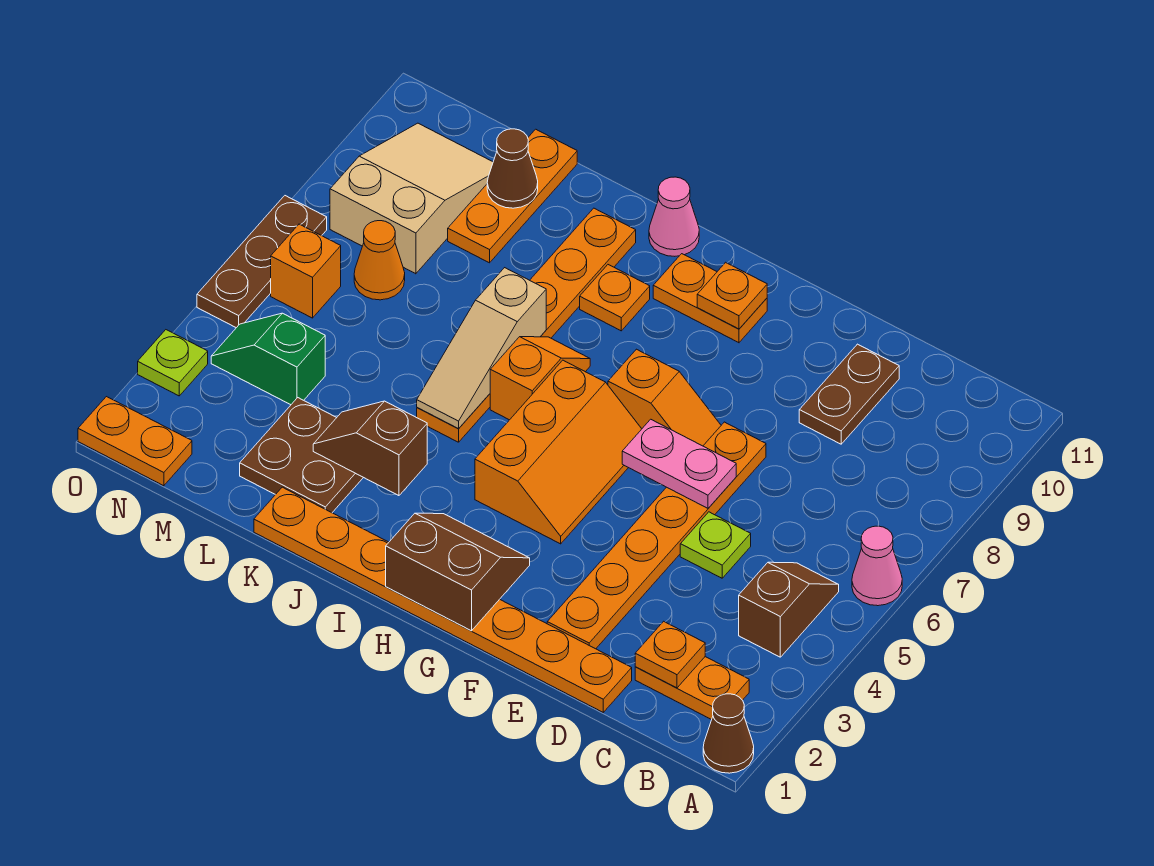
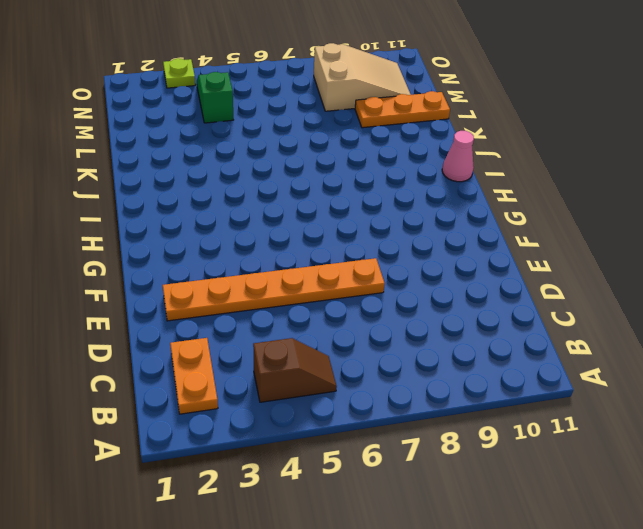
none -> brown 1x1 cone [703,694,754,773]
none -> pink 1x1 cone [852,526,902,606]
none -> orange 1x8 plate [254,487,632,712]
none -> lime 1x1 plate [680,512,751,578]

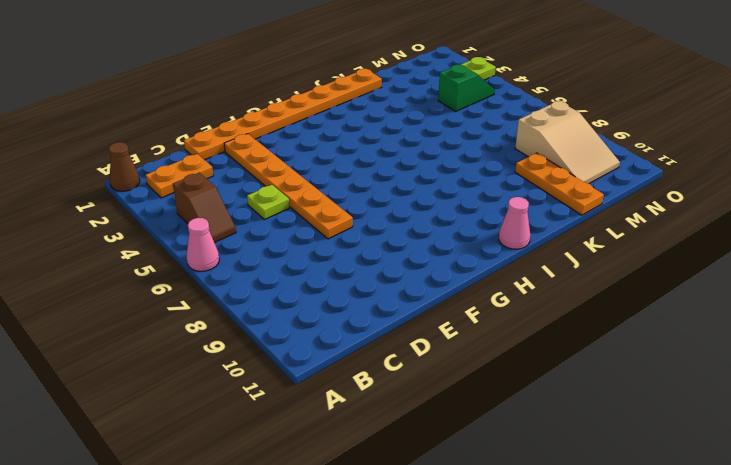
none -> brown 1x2 plate [799,344,899,444]
none -> orange 1x2 slope [608,349,721,446]
none -> orange 2x3 slope [475,360,641,544]
none -> orange 1x2 plate [653,254,767,343]

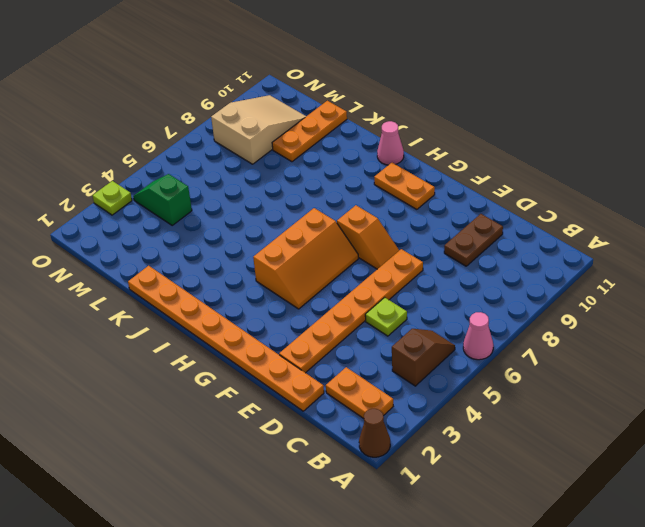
none -> orange 1x2 slope [490,337,590,420]
none -> orange 1x1 plate [580,265,650,331]
none -> orange 1x6 plate [417,208,636,442]
none -> brown 2x2 plate [240,398,363,513]

